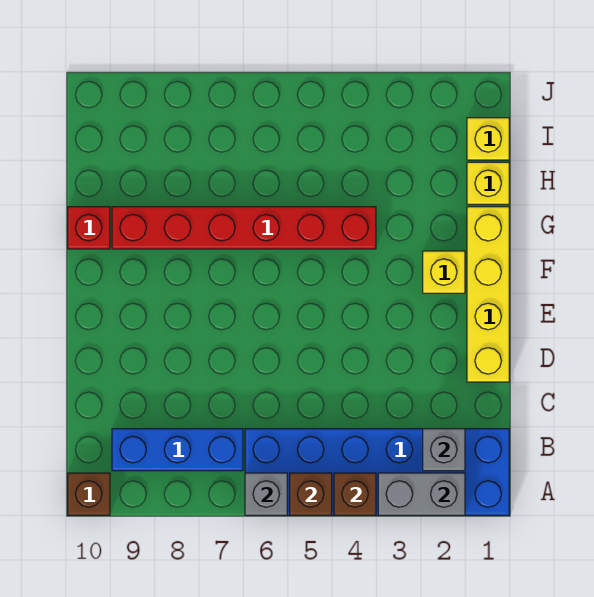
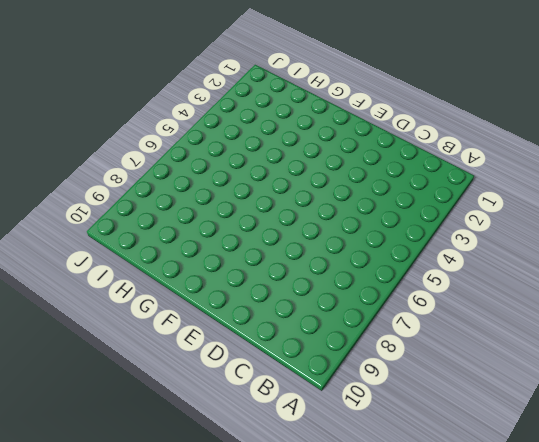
none -> blue 2x6 brick [245,429,509,515]
none -> brown 1x1 brick [68,473,110,515]
none -> blue 1x3 brick [112,429,243,471]

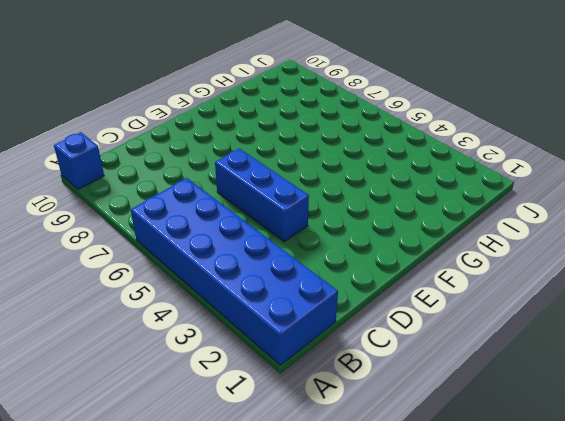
blue 1x1 brick [54,132,104,189] -> brown 1x1 brick [68,473,110,515]
blue 1x3 brick [215,148,309,242] -> blue 1x3 brick moved to [112,429,243,471]
none -> yellow 1x4 brick [467,207,509,382]
none -> yellow 1x1 brick [423,251,465,293]
none -> red 1x6 brick [112,207,376,249]

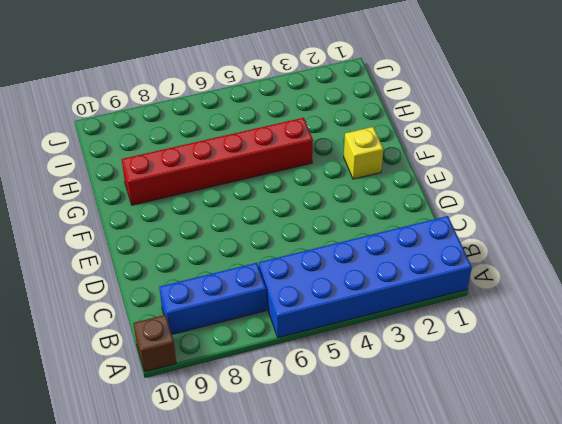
none -> yellow 1x4 brick [467,207,509,382]
none -> red 1x1 brick [68,207,110,249]
none -> yellow 1x1 brick [467,162,509,204]

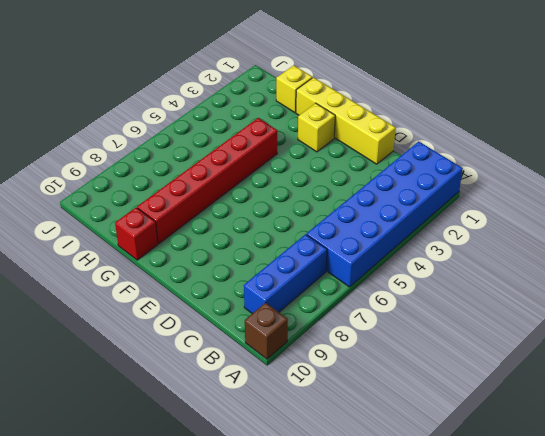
none -> yellow 1x1 brick [467,118,509,160]
none -> grey 1x2 brick [378,473,465,515]
none -> brown 1x1 brick [334,473,376,515]

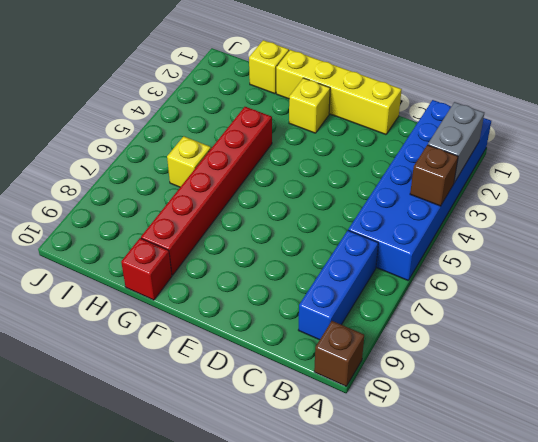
yellow 1x1 brick [167,136,211,187] -> yellow 1x1 brick moved to [467,118,509,160]
none -> brown 1x1 brick [290,473,332,515]
none -> grey 1x1 brick [245,473,287,515]
none -> grey 1x1 brick [423,429,465,471]

